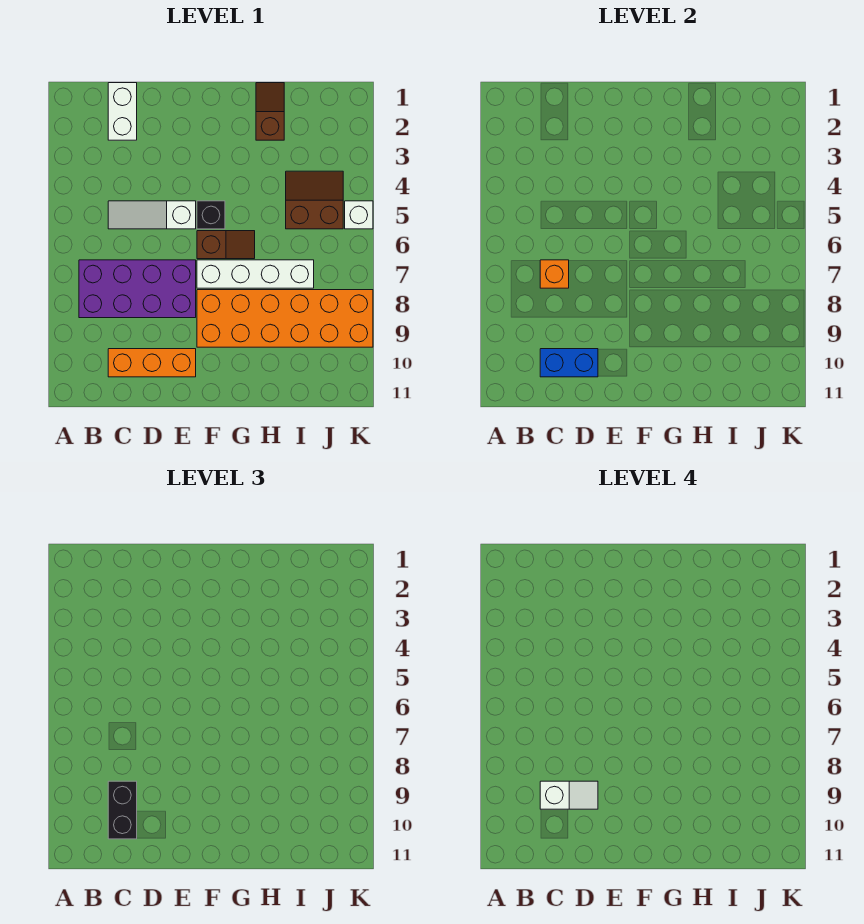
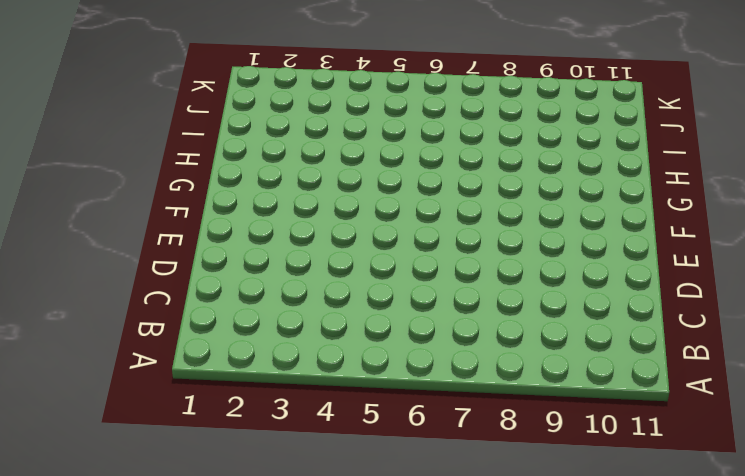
none -> purple 2x4 brick [79,260,196,318]
none -> white 1x2 brick [108,83,137,140]
none -> white 1x3 slope [108,201,196,229]

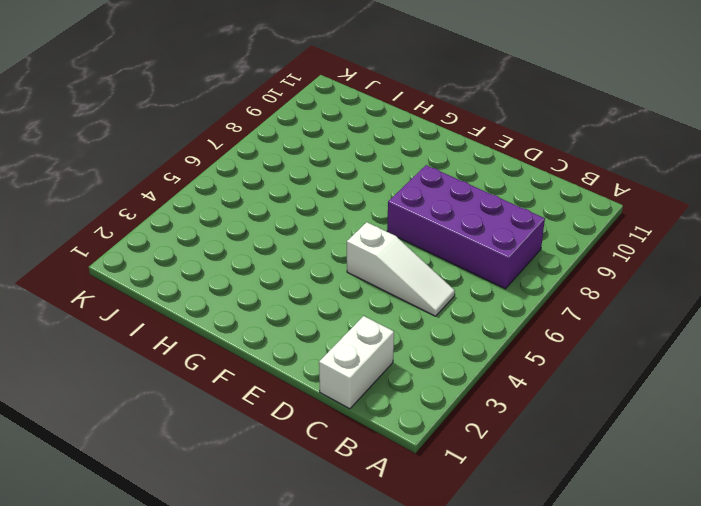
none -> orange 1x3 brick [108,349,196,377]
none -> black 1x1 brick [197,201,225,229]
none -> brown 1x2 slope [197,231,255,259]

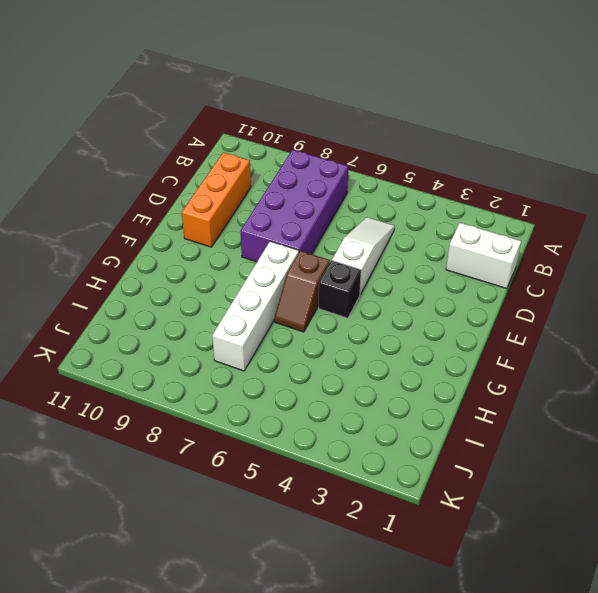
none -> orange 2x6 brick [197,290,373,347]
none -> brown 1x2 slope [256,83,284,140]
none -> brown 2x2 slope [286,171,343,229]

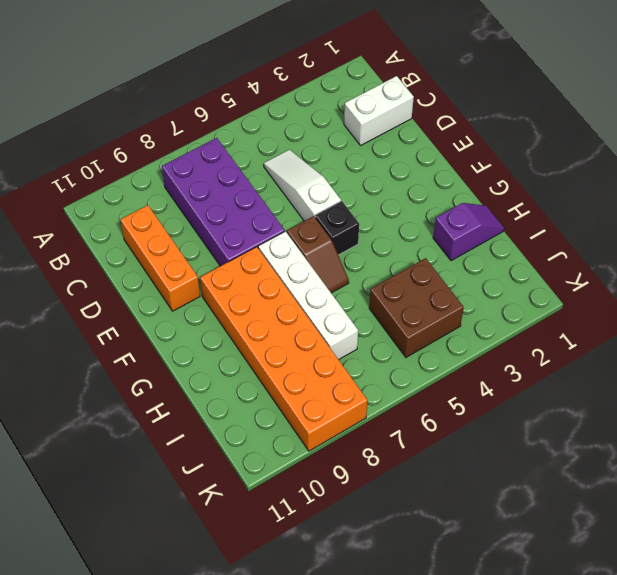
purple 1x2 slope [433,203,504,261] -> brown 1x2 slope [256,83,284,140]
brown 2x2 brick [369,258,464,357] -> brown 2x2 slope [286,171,343,229]
none -> white 1x1 brick [345,201,373,229]
none -> orange 1x1 brick [540,260,569,288]
none -> blue 1x2 brick [540,349,598,377]

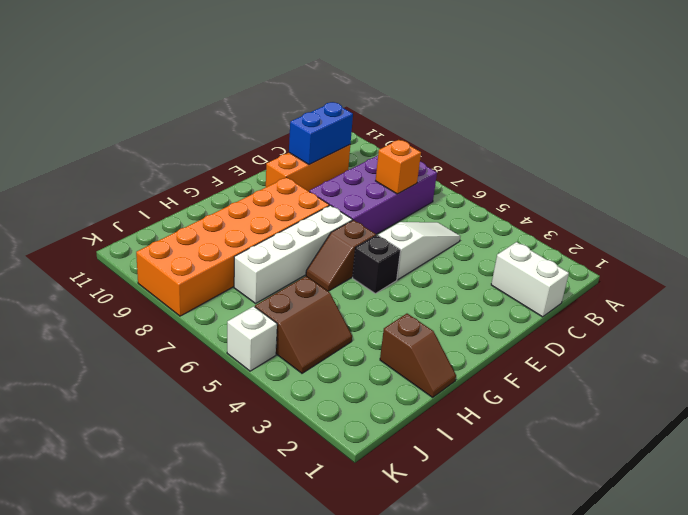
none -> black 1x2 brick [108,781,137,839]
none -> white 1x2 slope [540,781,598,809]

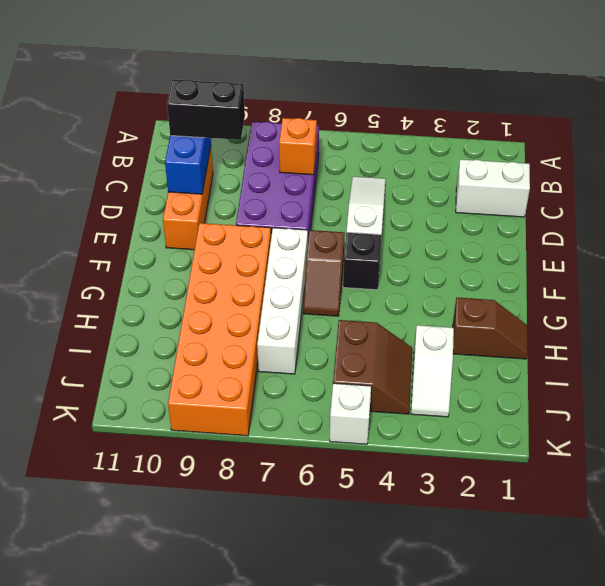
white 1x2 slope [411,325,454,417] -> white 1x2 slope moved to [540,781,598,809]

